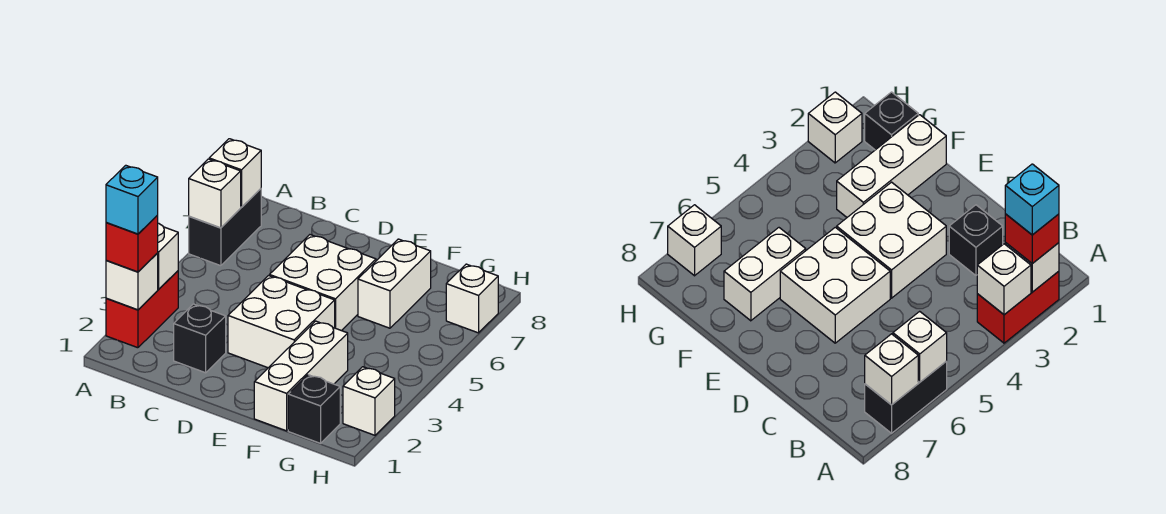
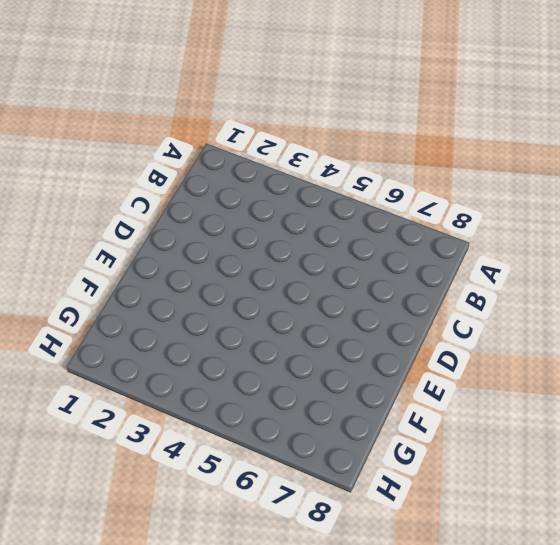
none -> red 1x2 brick [106,271,178,348]
none -> black 1x2 brick [189,189,261,266]
none -> black 1x1 brick [174,304,226,373]

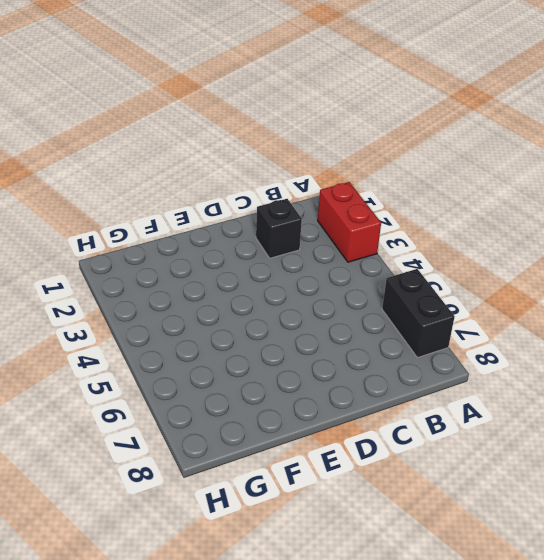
none -> white 2x2 brick [228,276,335,368]
none -> white 2x2 brick [270,235,376,331]
none -> white 1x3 brick [254,321,348,431]

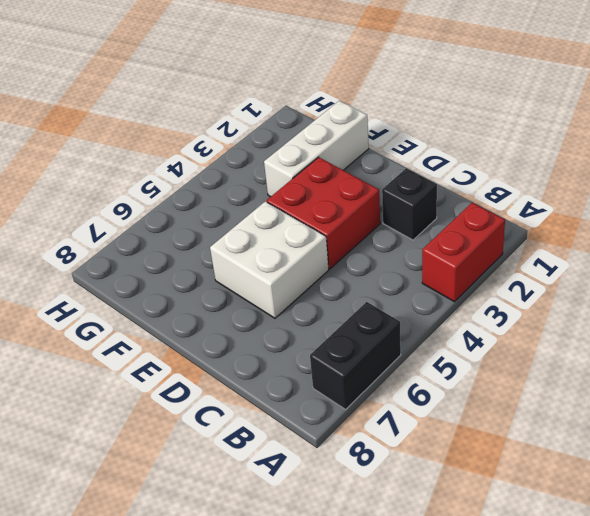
red 2x2 brick [267,157,380,269] -> white 2x2 brick [228,276,335,368]
none -> white 1x2 brick [358,239,431,328]
none -> black 1x1 brick [288,375,340,443]
none -> white 1x1 brick [343,367,395,435]

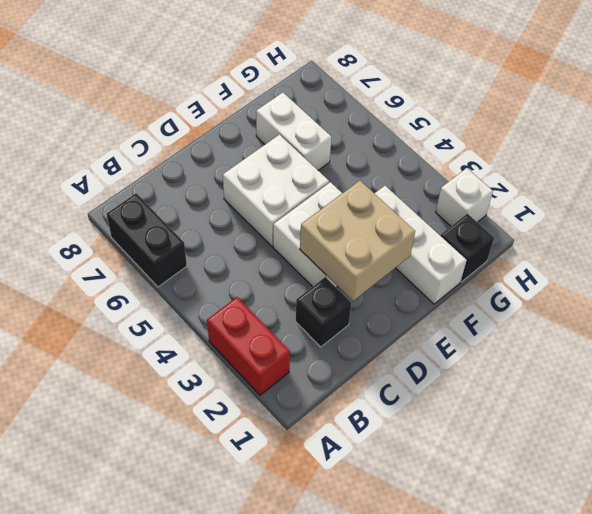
tan 2x2 brick [300,181,415,301] -> none
none -> white 1x1 brick [446,264,498,333]
none -> white 1x1 brick [106,253,158,310]
none -> white 1x1 brick [158,223,178,289]

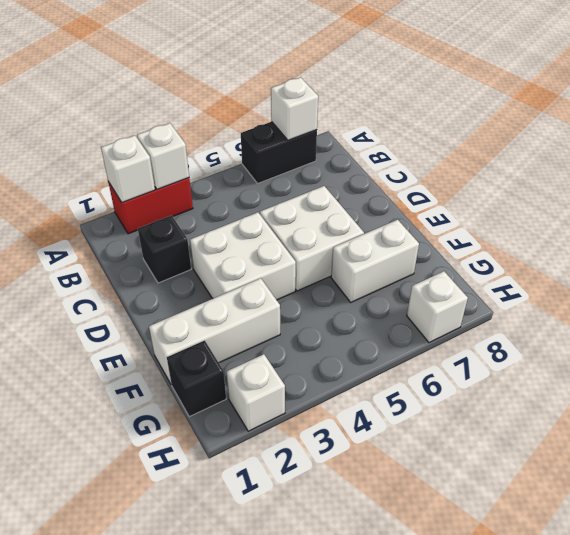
none -> white 1x1 brick [189,159,241,228]
none -> red 1x1 brick [106,215,158,272]
none -> cyan 1x1 brick [106,165,158,234]

